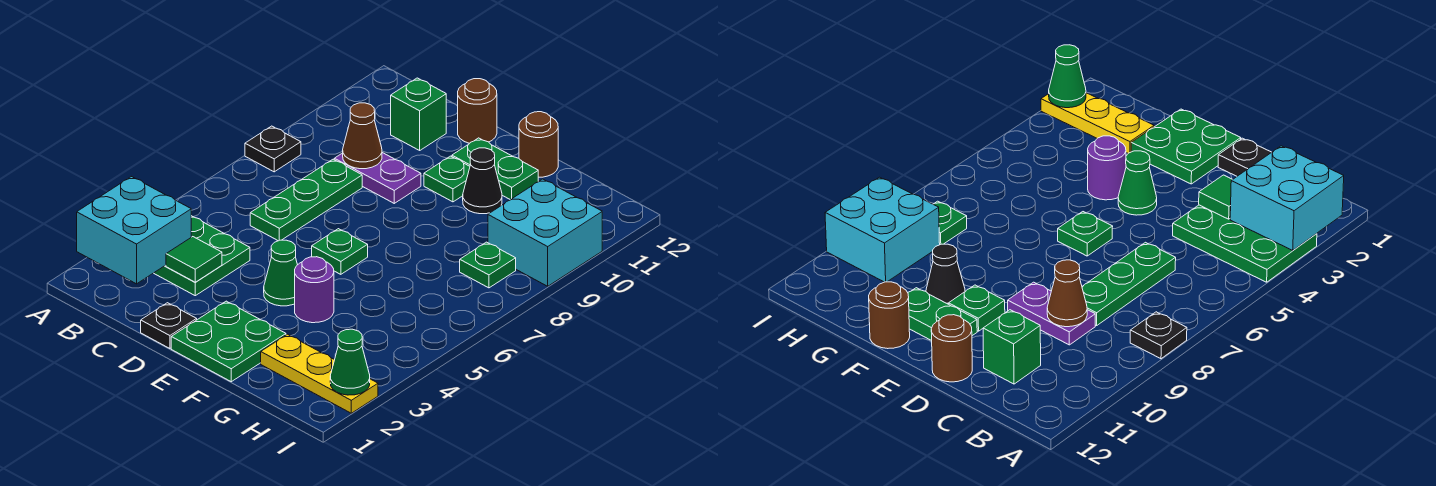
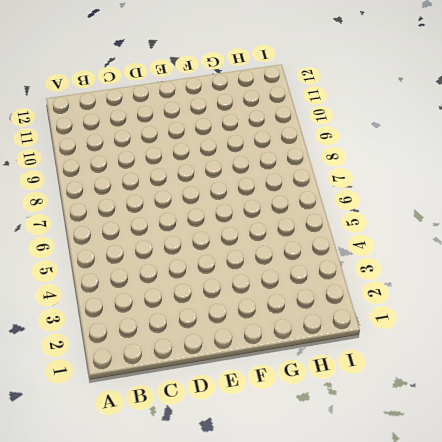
none -> green 2x3 plate [154,216,250,296]
none -> black 1x1 plate [245,126,301,172]
none -> green 1x3 plate [250,159,362,241]

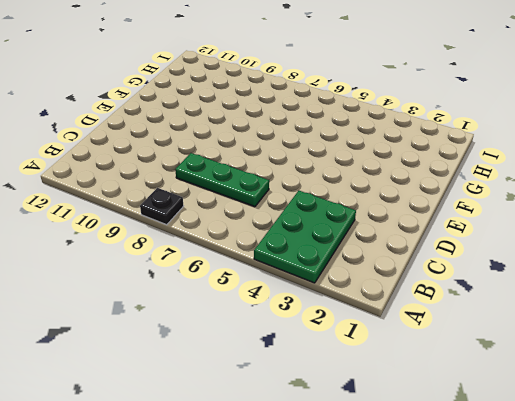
none -> purple 1x2 plate [334,153,421,203]
none -> green 1x1 brick [391,78,446,150]
none -> black 1x1 plate [141,303,197,349]

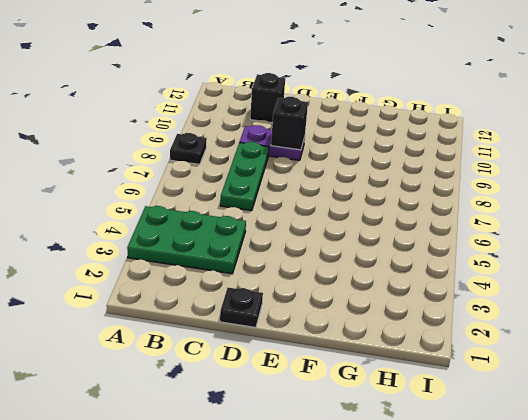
black 1x1 brick [250,73,285,123] -> green 1x1 brick [391,78,446,150]
black 1x1 brick [271,97,308,150] -> none
none -> brown 1x1 round brick [458,79,497,143]
none -> green 2x2 plate [171,301,286,382]
none -> green 1x1 cone [264,240,297,306]

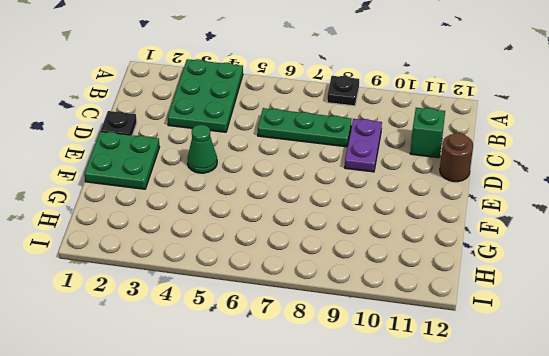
none -> green 1x1 plate [312,229,368,274]
none -> green 1x1 plate [424,156,470,202]
none -> green 1x2 plate [452,138,538,200]

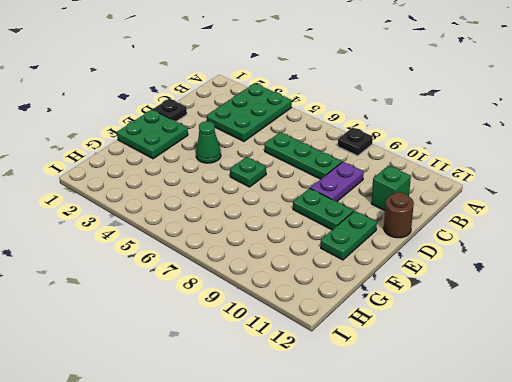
green 1x2 plate [293,188,354,230] -> green 1x1 plate [424,156,470,202]
none -> purple 1x1 round brick [295,257,334,323]
none -> black 1x1 cone [463,148,502,214]
none -> brown 1x1 round brick [519,112,558,177]

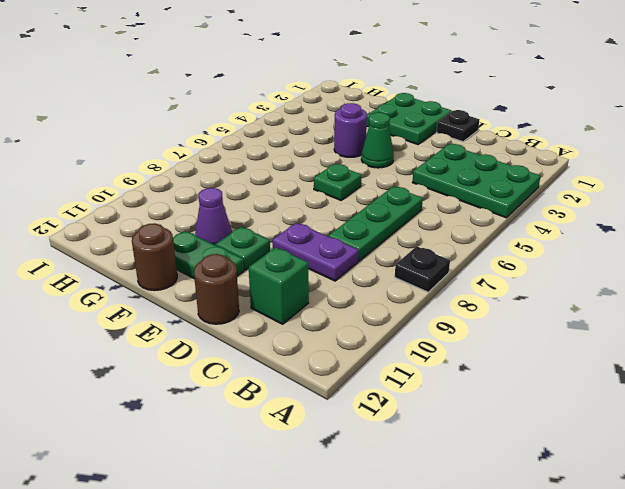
purple 1x1 cone [195,188,232,245] -> black 1x1 cone [463,148,502,214]
none -> yellow 1x3 plate [261,334,378,413]
none -> green 1x1 plate [460,242,516,288]
none -> cyan 2x2 brick [488,179,602,286]

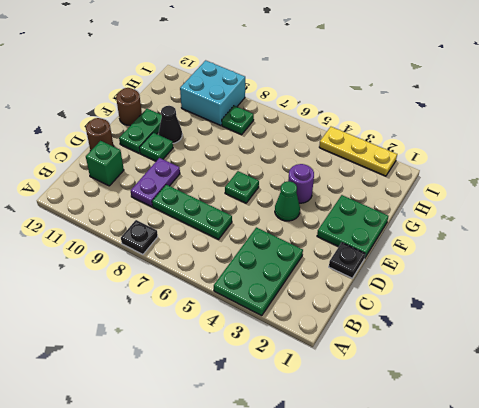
yellow 1x3 plate [319,127,397,176] -> yellow 1x3 plate turned to [261,334,378,413]
none -> cyan 2x2 brick [77,177,191,284]
none -> green 1x1 tile [166,237,222,282]
none -> brown 1x1 cone [343,103,382,169]

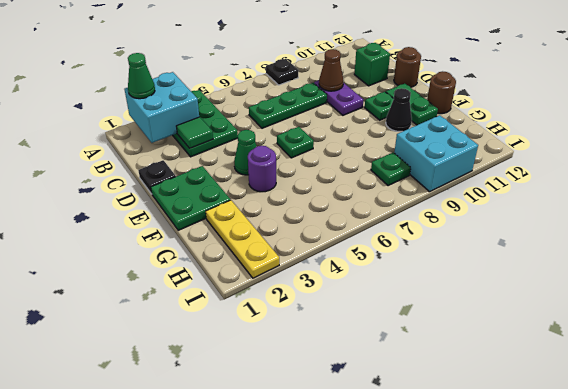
green 1x1 cone [128,53,155,99] -> green 1x1 cone moved to [330,329,370,395]

